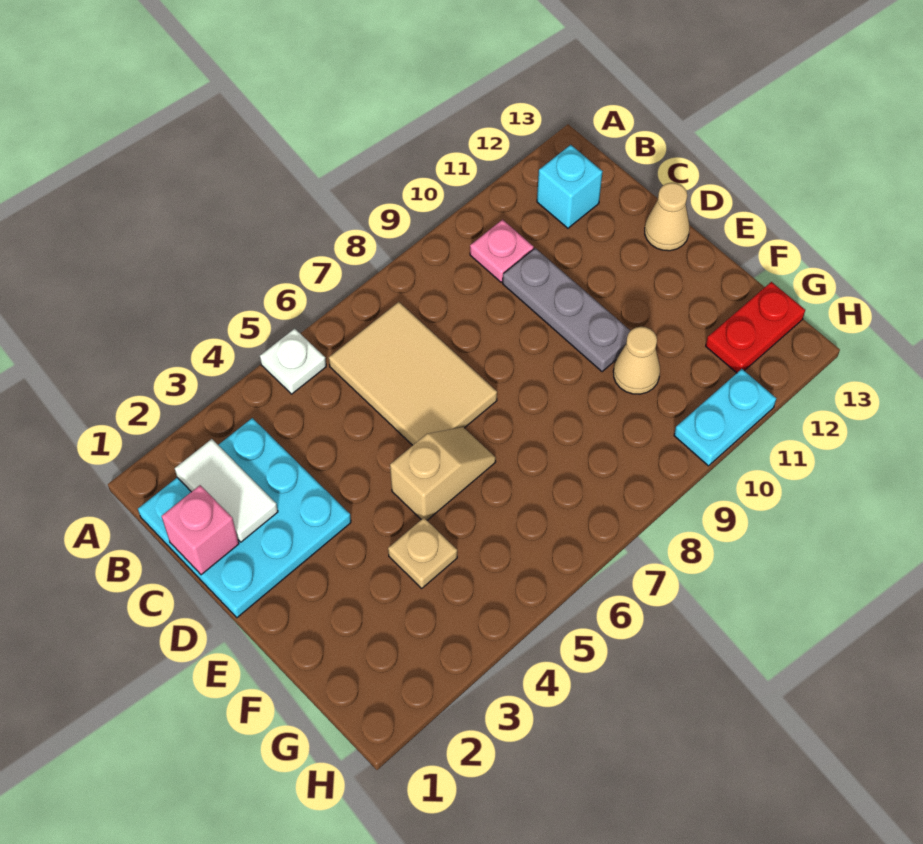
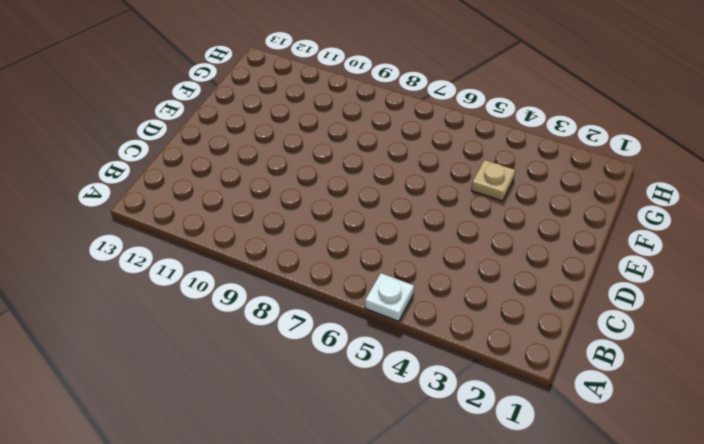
none -> cyan 3x3 plate [138,418,351,618]
none -> tan 2x3 tile [329,302,497,445]
none -> pink 1x1 plate [470,220,534,282]

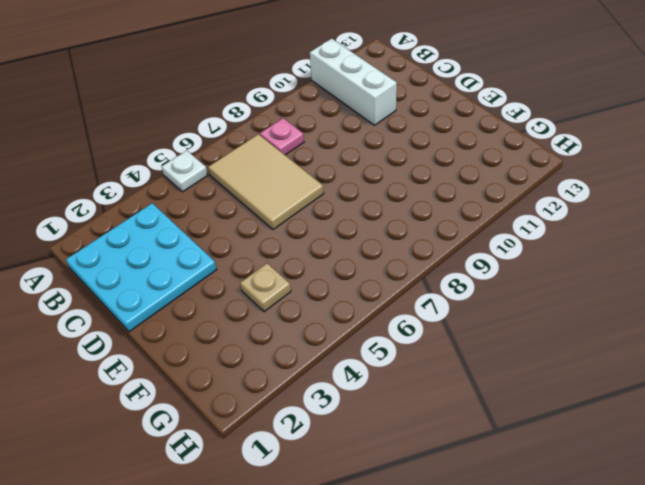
white 1x3 brick [310,39,397,125] -> none
pink 1x1 plate [260,118,304,155] -> pink 1x1 plate moved to [470,220,534,282]
none -> cyan 1x1 brick [537,145,603,228]
none -> grey 1x3 plate [503,248,630,372]
none -> tan 1x1 cone [645,183,690,251]

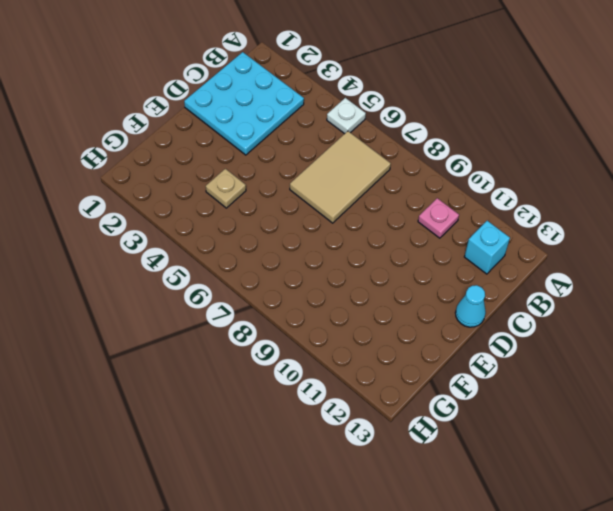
cyan 1x1 cone [455,285,486,327] -> tan 1x1 cone [645,183,690,251]
none -> grey 1x3 plate [503,248,630,372]
none -> tan 1x2 slope [390,427,496,520]
none -> tan 1x1 cone [613,327,660,394]

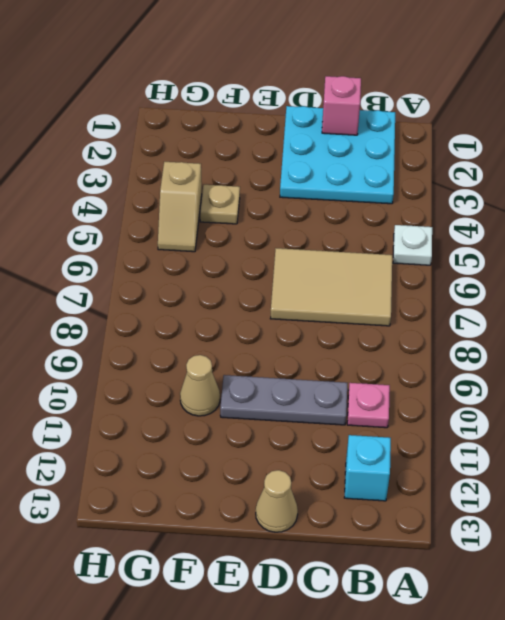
tan 1x2 slope [158,162,202,252] -> tan 1x2 slope moved to [390,427,496,520]
none -> red 1x2 plate [706,282,805,373]
none -> cyan 1x2 plate [674,369,776,466]
none -> white 1x2 tile [175,439,278,542]

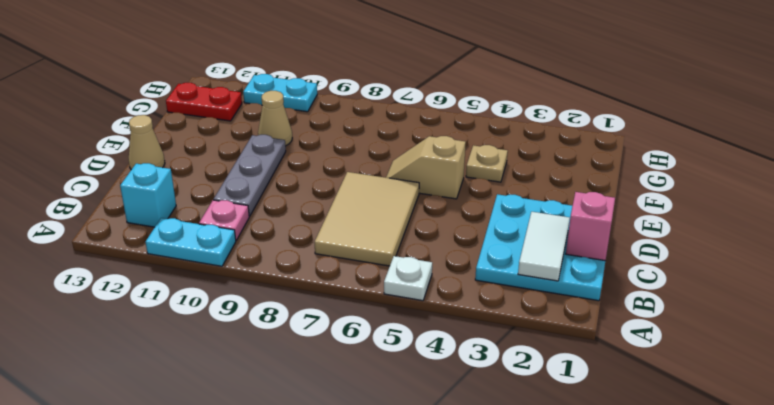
cyan 1x2 plate [145,218,236,266] -> none

